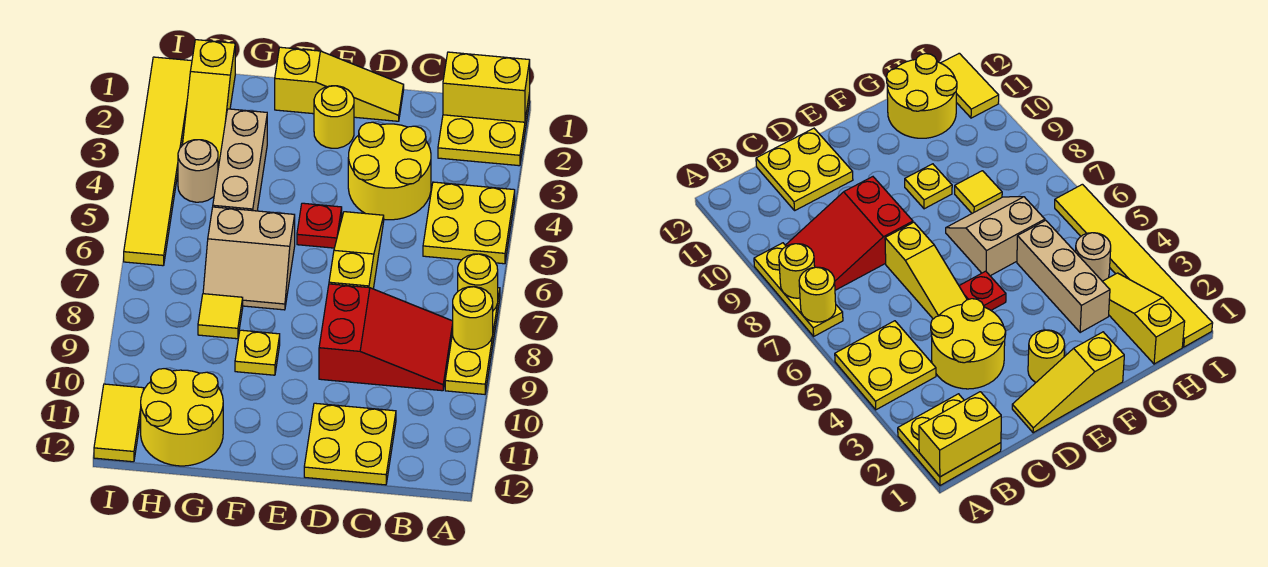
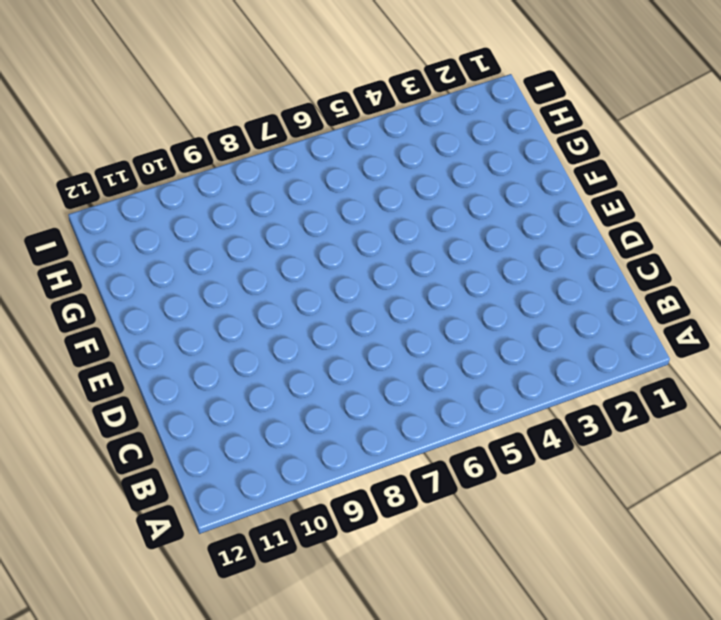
none -> yellow 2x2 plate [438,93,530,166]
none -> yellow 2x2 plate [423,182,515,264]
none -> yellow 1x3 plate [445,288,500,394]

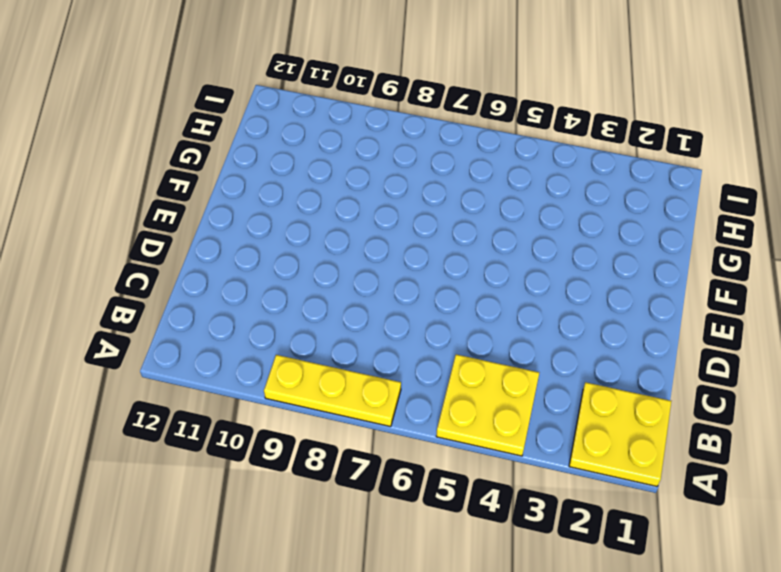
none -> red 2x3 slope [319,284,453,391]
none -> yellow 2x2 round brick [348,122,431,220]
none -> yellow 2x2 plate [304,403,396,485]

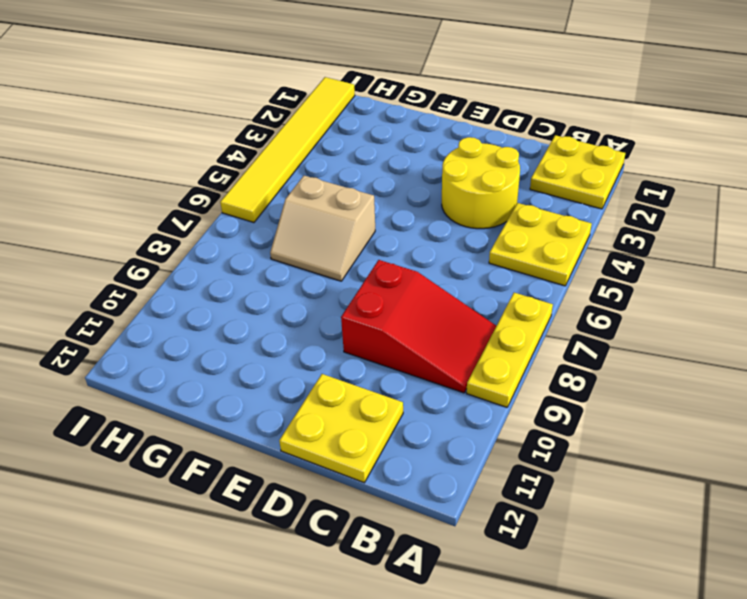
none -> yellow 1x3 slope [275,47,404,121]
none -> yellow 1x3 slope [329,212,384,289]
none -> yellow 1x1 round brick [314,86,354,148]

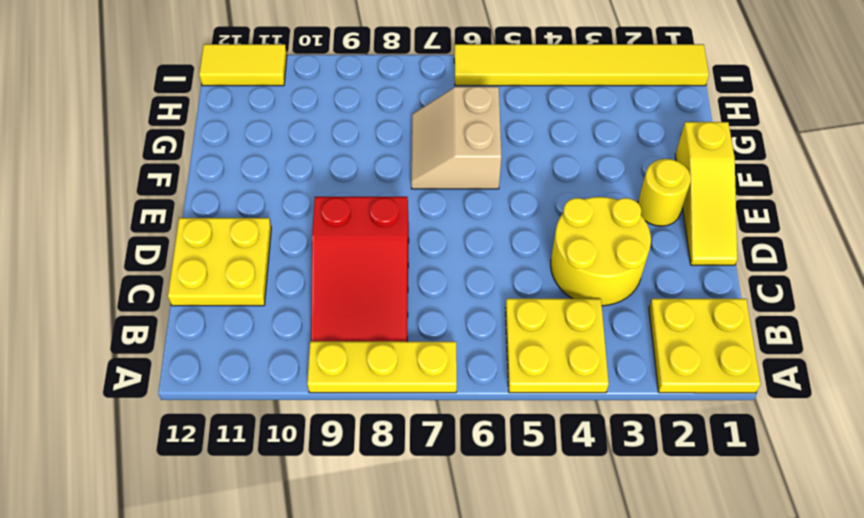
none -> yellow 1x3 slope [329,212,384,289]
none -> red 1x1 plate [297,203,342,248]
none -> yellow 1x1 plate [235,330,280,375]

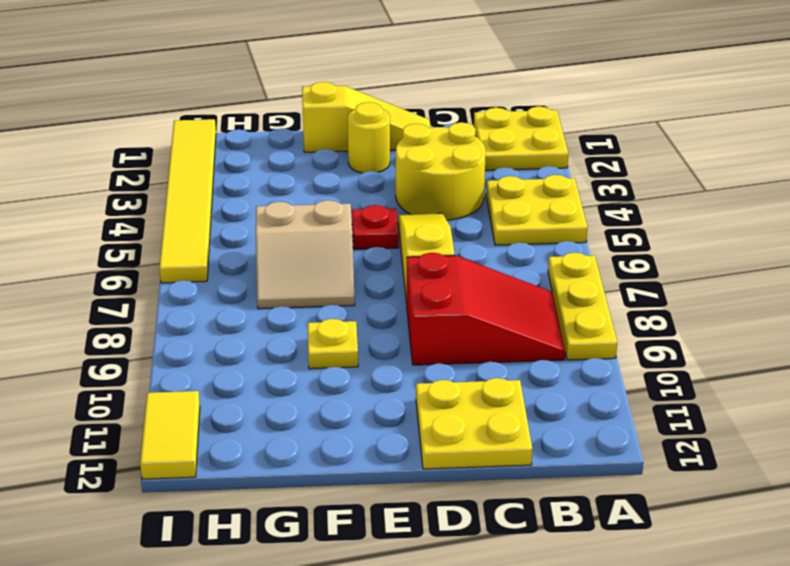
none -> tan 1x3 brick [213,109,267,211]
none -> yellow 1x1 tile [198,294,243,339]
none -> yellow 2x2 round brick [141,369,223,466]

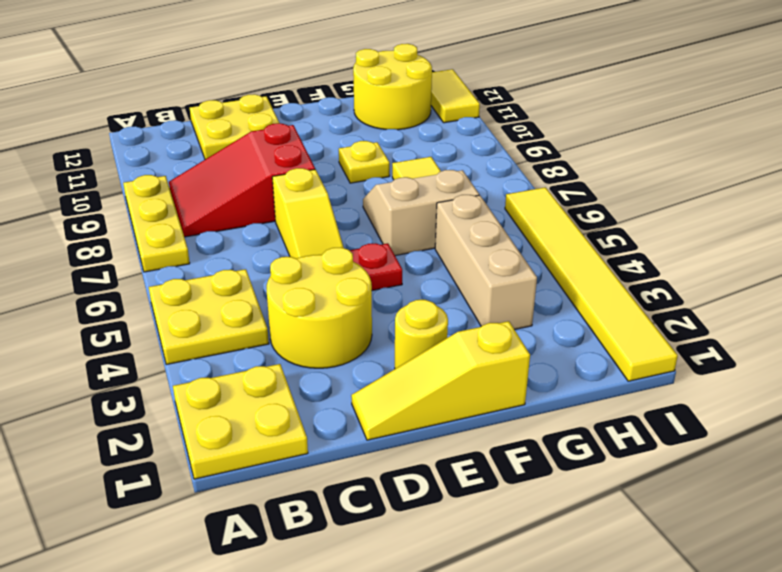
none -> yellow 1x3 slope [183,40,235,168]
none -> tan 1x1 round brick [178,140,218,202]
none -> yellow 1x2 brick [443,52,530,122]

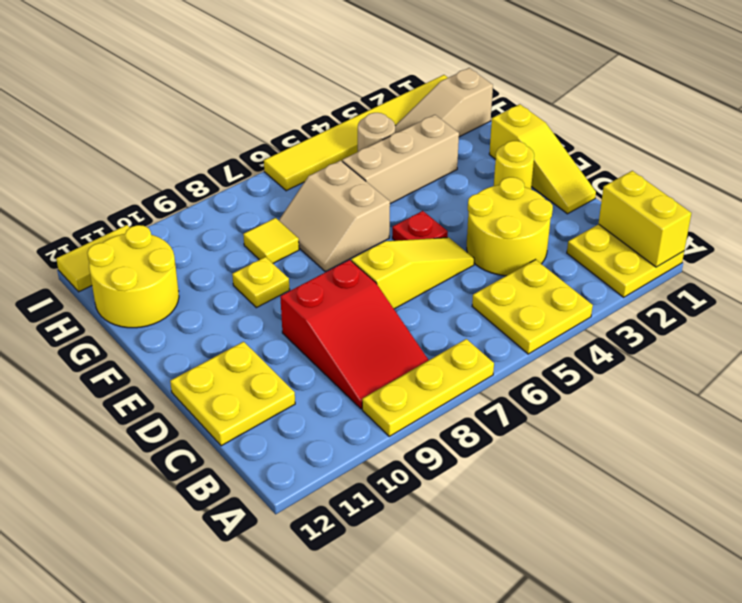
tan 1x3 slope [395,68,493,137] -> yellow 1x3 slope [183,40,235,168]
none -> yellow 1x1 round brick [458,254,498,310]
none -> yellow 1x1 round brick [453,287,493,349]

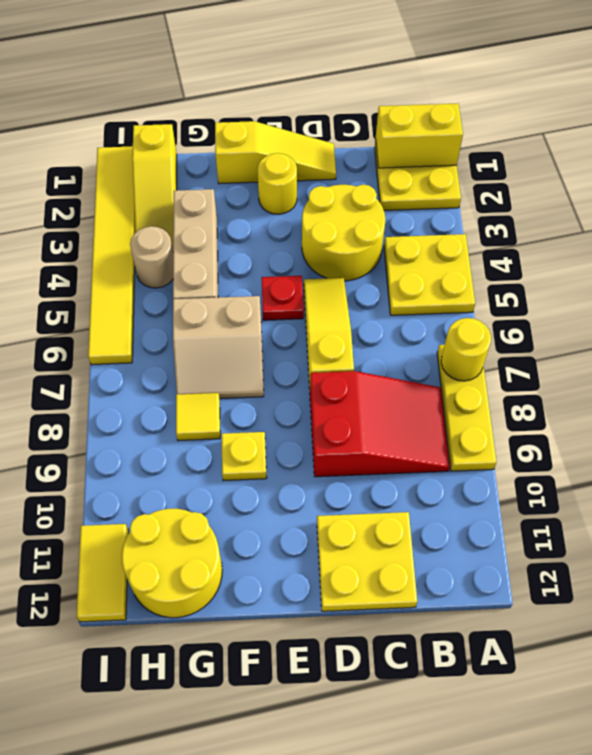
none -> yellow 1x1 round brick [453,287,493,349]

